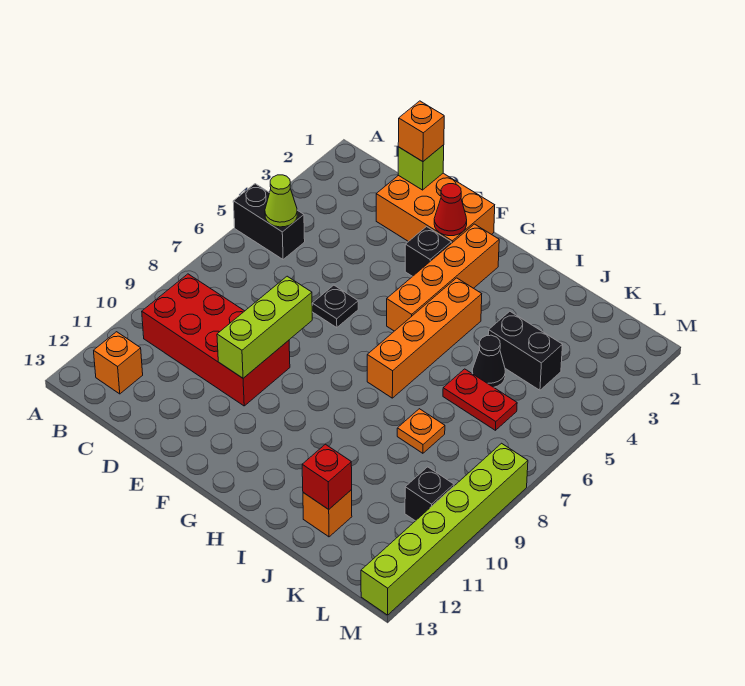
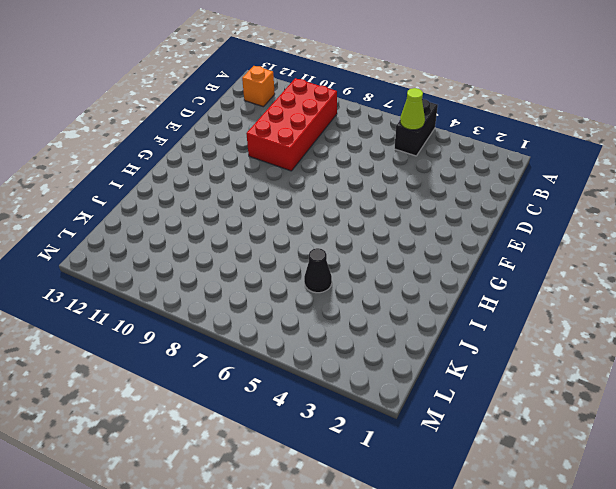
none -> orange 2x3 brick [376,173,495,243]
none -> black 1x1 plate [312,285,358,328]
none -> black 1x1 brick [405,227,451,276]

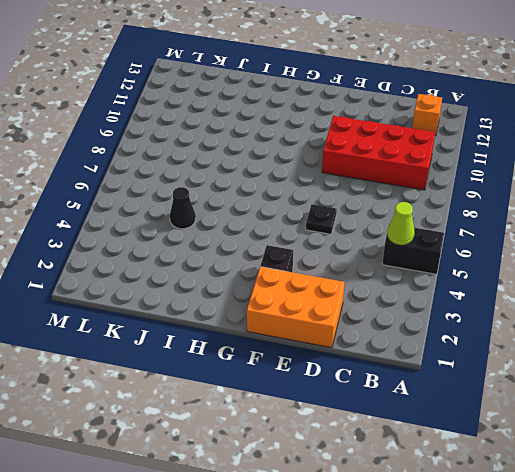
none -> orange 1x4 brick [387,224,499,331]
none -> orange 1x4 brick [367,278,482,398]
none -> black 1x2 brick [488,311,562,390]

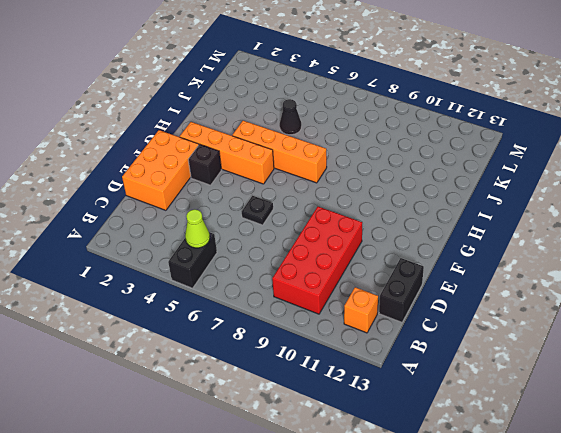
black 1x2 brick [379,258,424,322] -> black 1x2 brick moved to [488,311,562,390]
none -> red 1x2 plate [443,369,517,430]
none -> orange 1x1 plate [397,409,445,453]
none -> orange 1x1 brick [303,490,352,537]

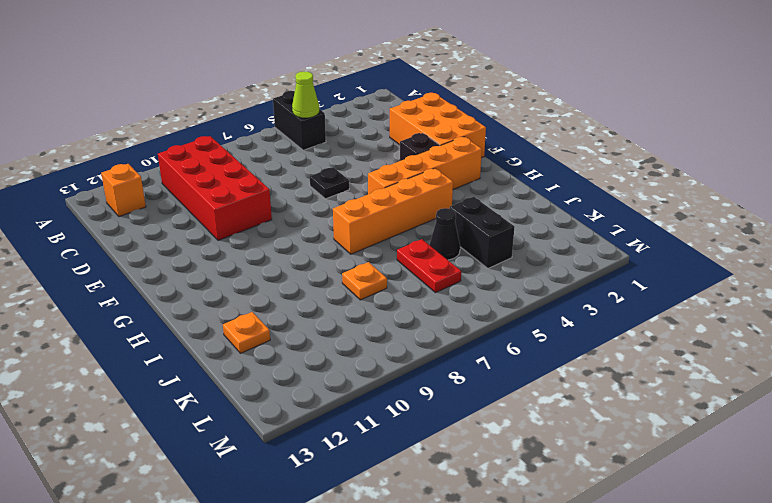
orange 1x1 plate [223,312,270,353] -> orange 1x1 brick [303,490,352,537]
none -> black 1x1 brick [405,467,454,521]
none -> lime 1x6 brick [361,443,528,615]
none -> lime 1x1 brick [398,145,444,190]

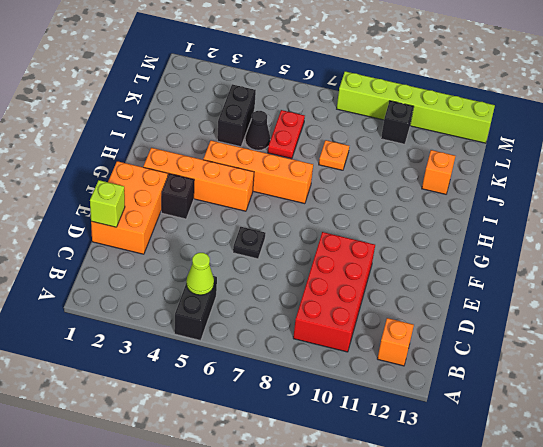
none -> lime 1x3 brick [217,276,312,378]
none -> red 1x1 cone [434,184,467,236]
none -> red 1x1 brick [302,444,352,509]

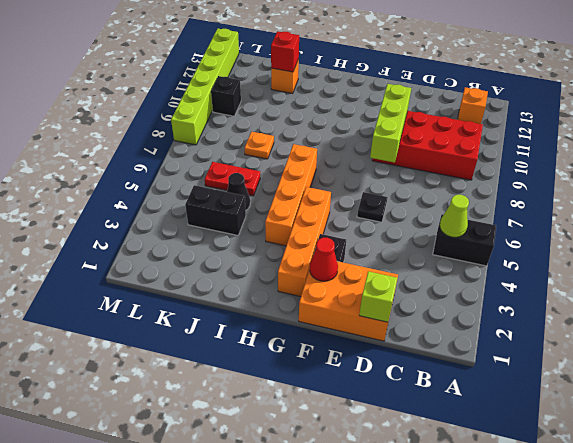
none -> orange 1x1 brick [398,101,444,162]

